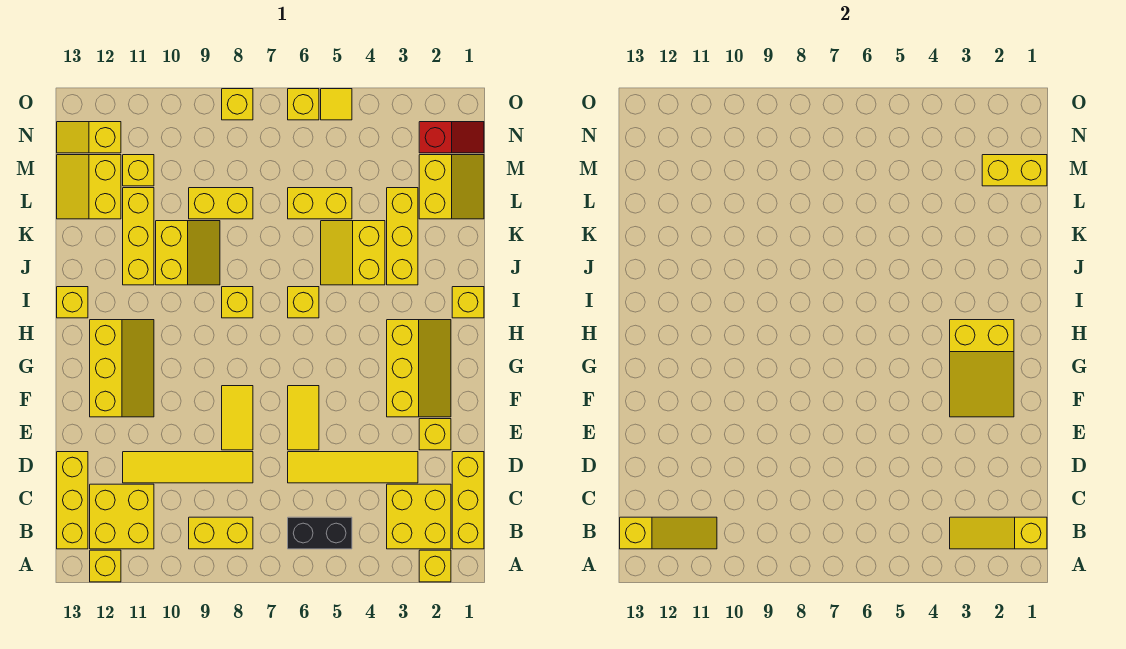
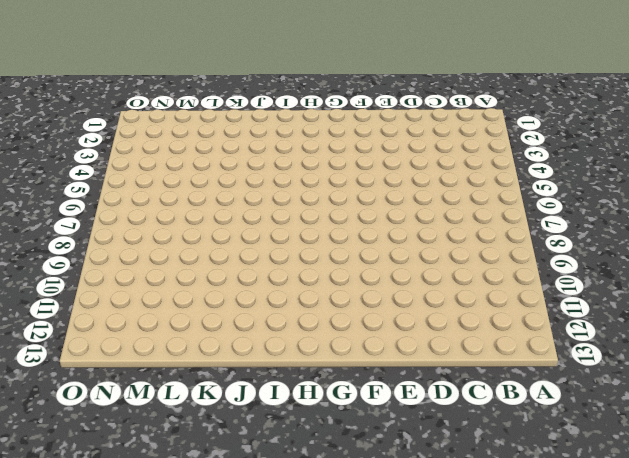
none -> yellow 1x1 brick [419,550,451,582]
none -> yellow 1x1 brick [90,550,121,582]
none -> yellow 1x3 brick [452,452,484,549]
none -> yellow 2x2 brick [387,484,451,549]

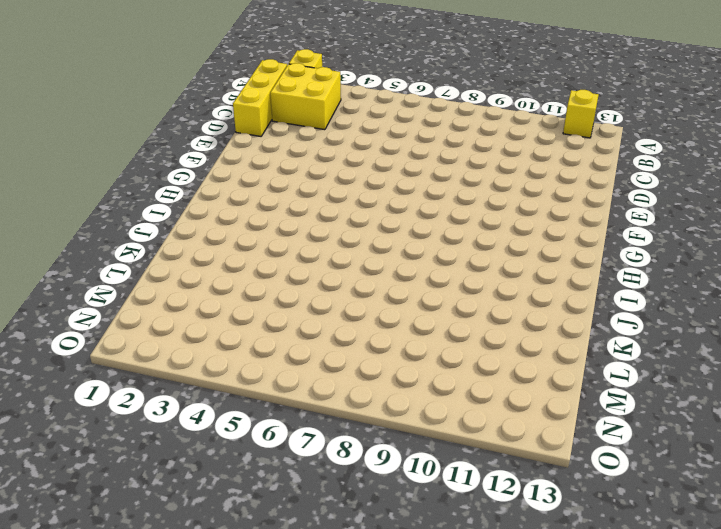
none -> black 1x2 brick [288,517,352,549]
none -> yellow 1x2 brick [189,517,253,549]
none -> yellow 2x2 brick [90,484,154,549]
none -> yellow 1x3 brick [57,452,88,549]

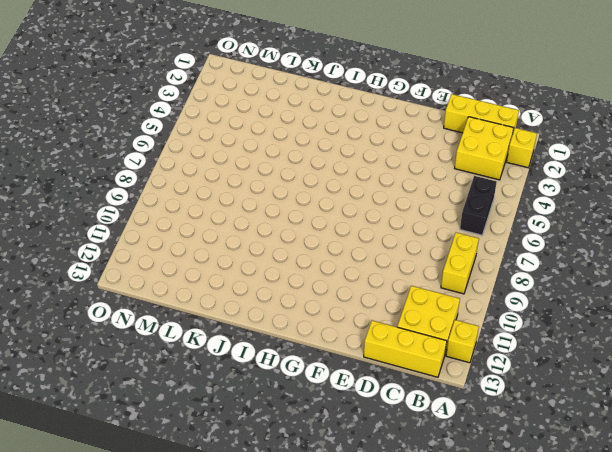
none -> yellow 1x4 tile [288,452,418,483]
none -> yellow 1x4 tile [123,452,253,483]
none -> yellow 1x1 brick [419,419,451,450]
none -> yellow 1x2 tile [288,386,319,450]

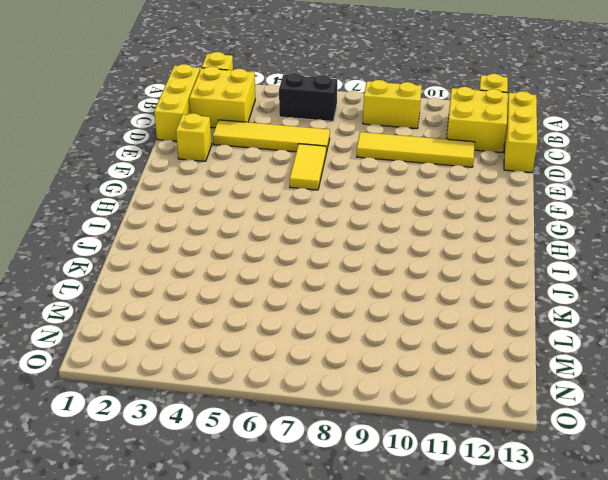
none -> yellow 1x2 tile [222,386,253,450]
none -> yellow 2x3 slope [387,320,451,417]
none -> yellow 2x3 slope [90,320,154,417]
none -> yellow 1x1 brick [452,287,484,318]

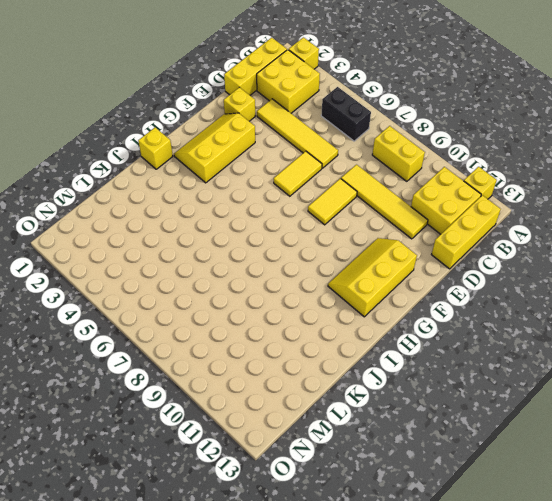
none -> yellow 1x1 brick [288,287,319,318]
none -> yellow 1x1 brick [222,287,253,318]
none -> yellow 1x1 brick [57,287,88,318]
none -> yellow 1x3 brick [387,188,418,285]

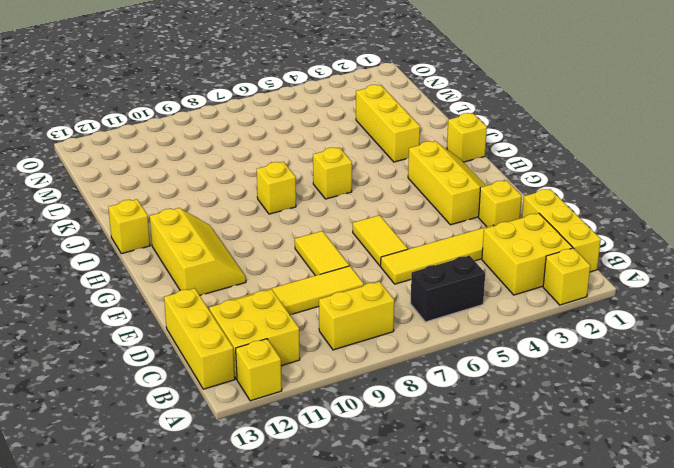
none -> yellow 2x2 slope [321,221,385,285]
none -> yellow 2x2 slope [156,221,220,285]
none -> yellow 1x3 brick [123,188,154,285]
none -> yellow 2x2 slope [419,155,484,219]

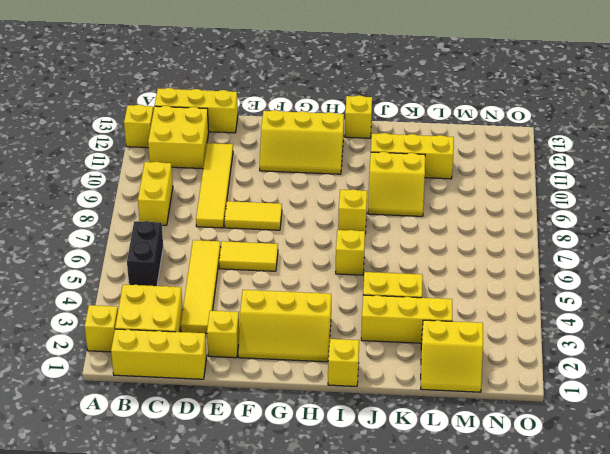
none -> yellow 1x2 brick [288,188,352,219]
none -> yellow 1x2 brick [189,188,253,219]
none -> yellow 2x2 slope [57,155,121,219]
none -> yellow 1x1 brick [123,155,154,186]

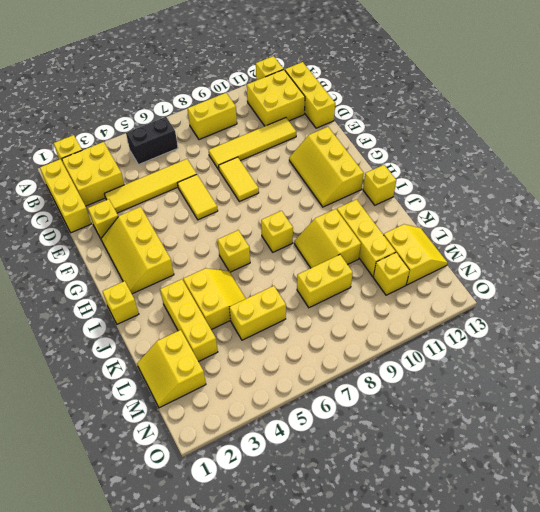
none -> red 1x2 slope [419,122,484,153]
none -> yellow 1x2 slope [57,122,121,153]
none -> yellow 1x1 tile [321,89,352,120]
none -> yellow 1x1 brick [288,89,319,120]

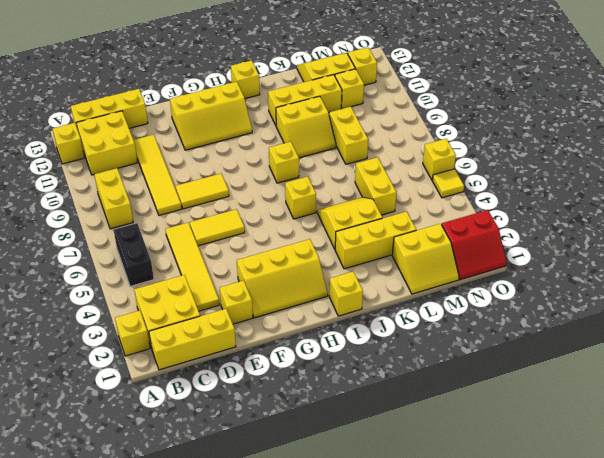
red 2x2 slope [442,210,507,280] -> red 1x2 slope [419,122,484,153]
none -> yellow 1x1 brick [222,89,253,120]
none -> yellow 1x3 slope [950,517,1047,549]
none -> yellow 1x3 slope [620,517,717,549]
none -> yellow 2x3 slope [950,320,1014,417]

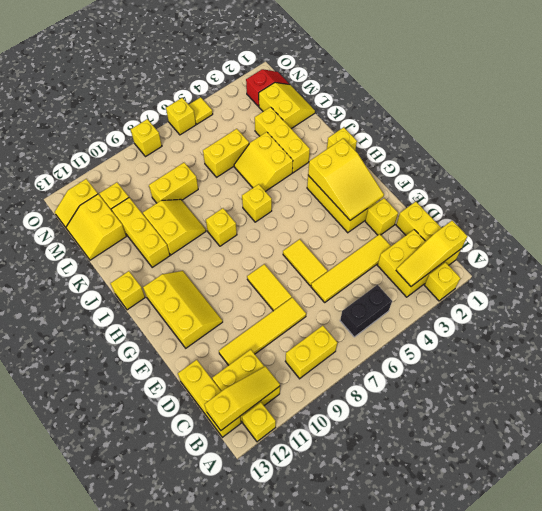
none -> yellow 1x2 brick [982,155,1047,186]

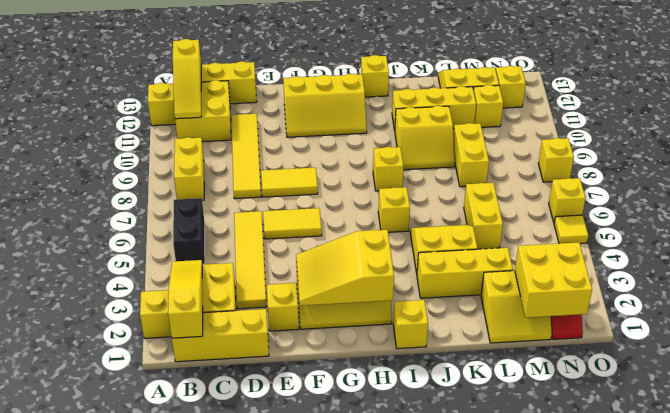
yellow 2x2 brick [515,242,592,318] -> yellow 1x2 brick [982,155,1047,186]

